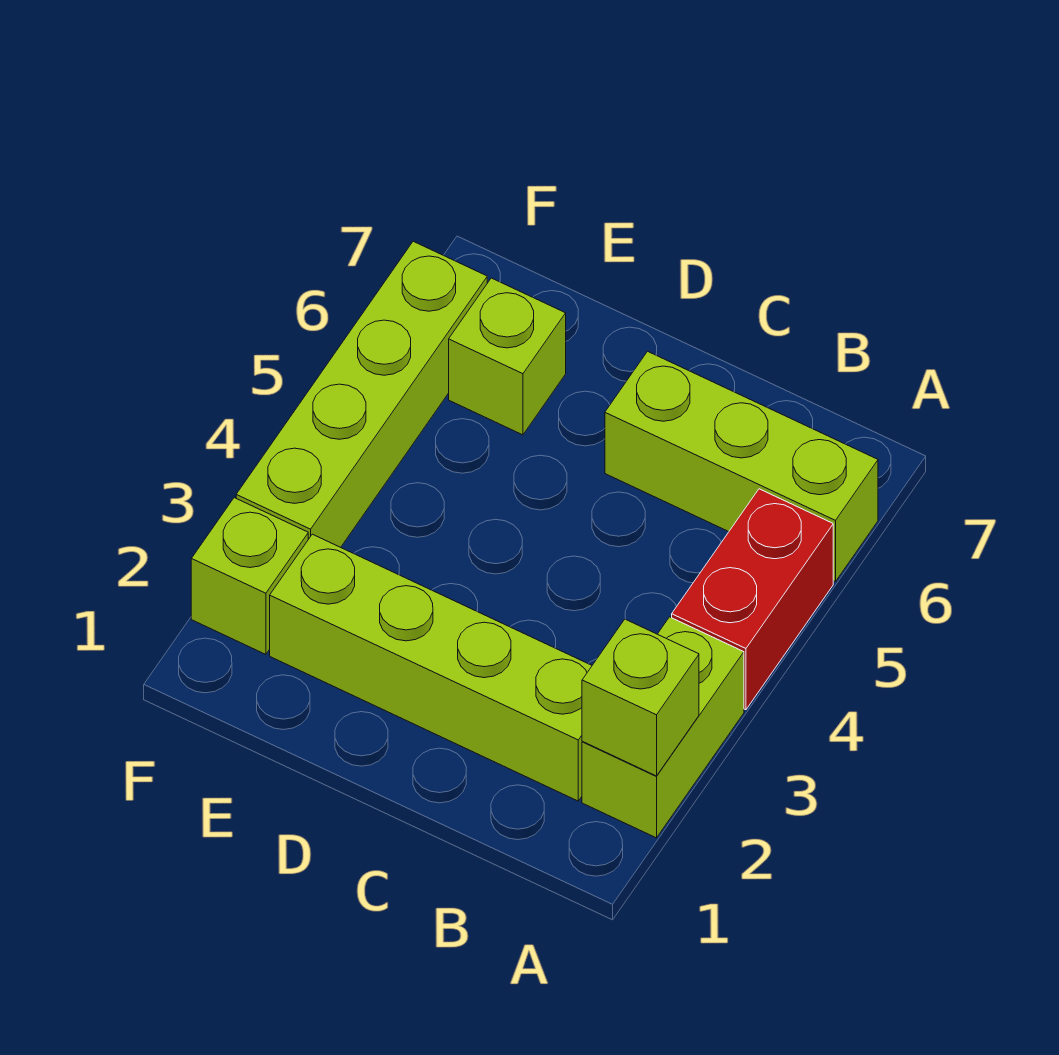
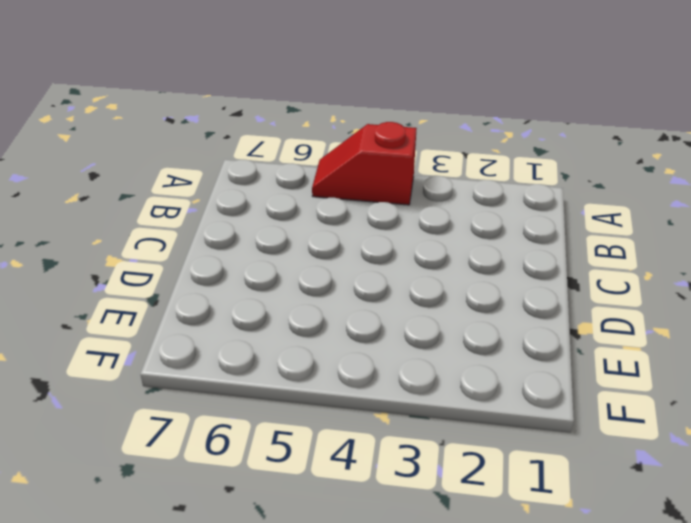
red 1x2 slope [312,122,417,205] -> red 1x2 brick [672,489,833,710]
none -> lime 1x2 brick [582,617,744,838]
none -> lime 1x3 brick [605,351,878,582]

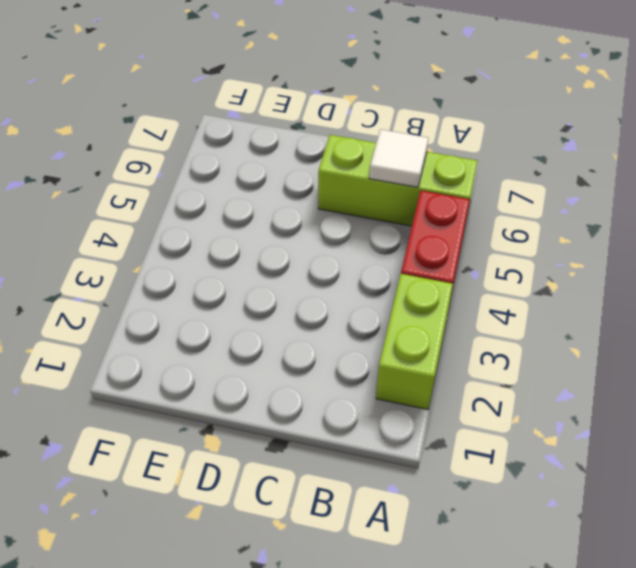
white 1x1 tile [369,129,429,187] -> none
none -> lime 1x4 brick [270,534,592,801]
none -> lime 1x1 brick [449,278,566,435]

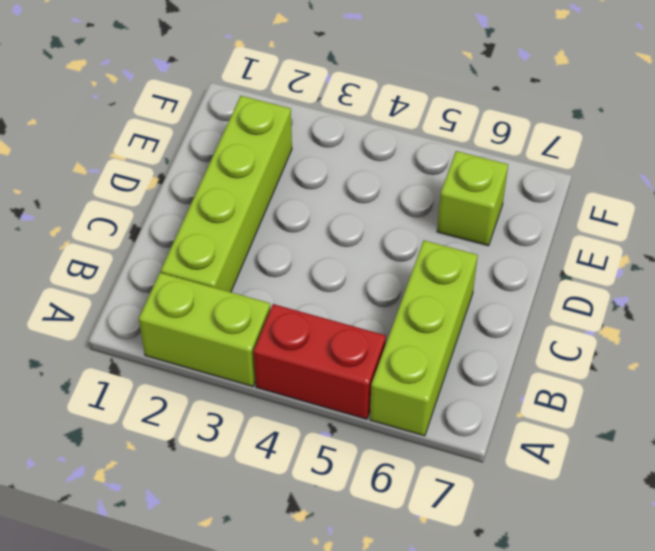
none -> lime 1x1 brick [191,498,308,654]
none -> lime 1x4 brick [236,241,487,547]

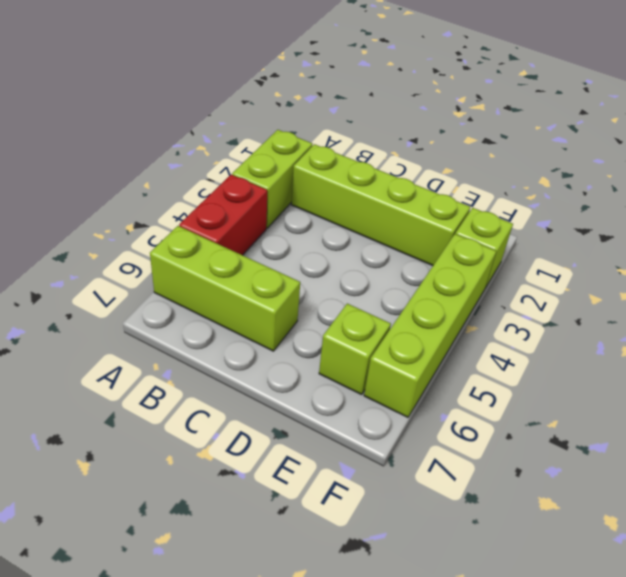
none -> lime 1x1 brick [582,619,699,776]

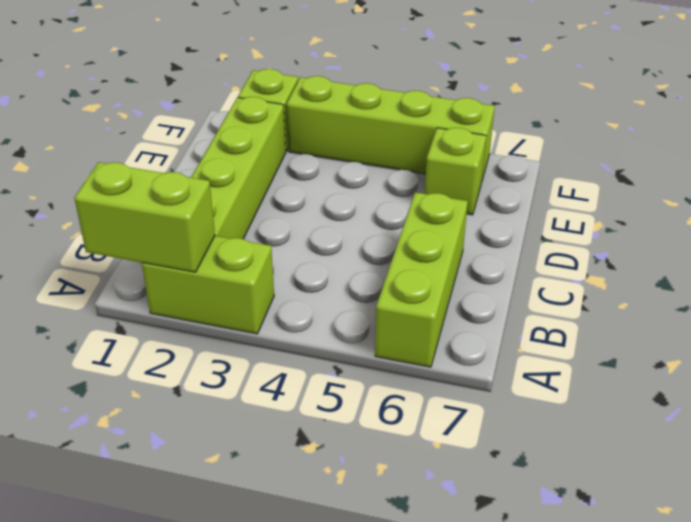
lime 1x2 brick [74,162,215,272] -> lime 1x1 brick [582,619,699,776]
none -> red 1x2 brick [672,489,833,710]

